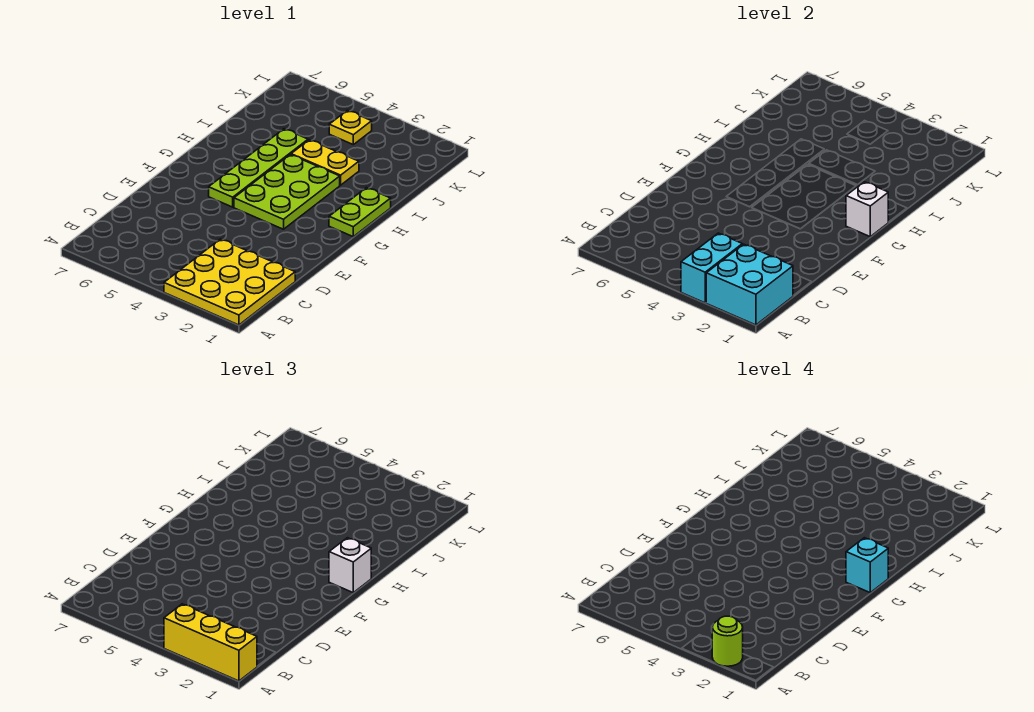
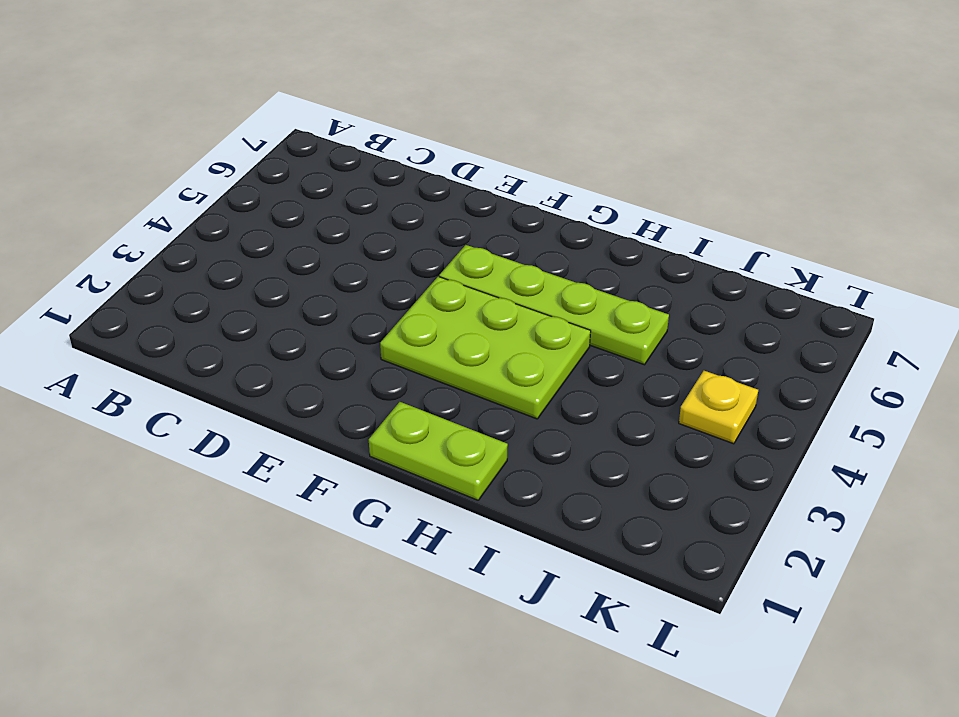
none -> yellow 3x3 plate [164,239,295,325]
none -> yellow 1x2 plate [291,140,359,185]
none -> cyan 2x2 brick [706,244,793,325]

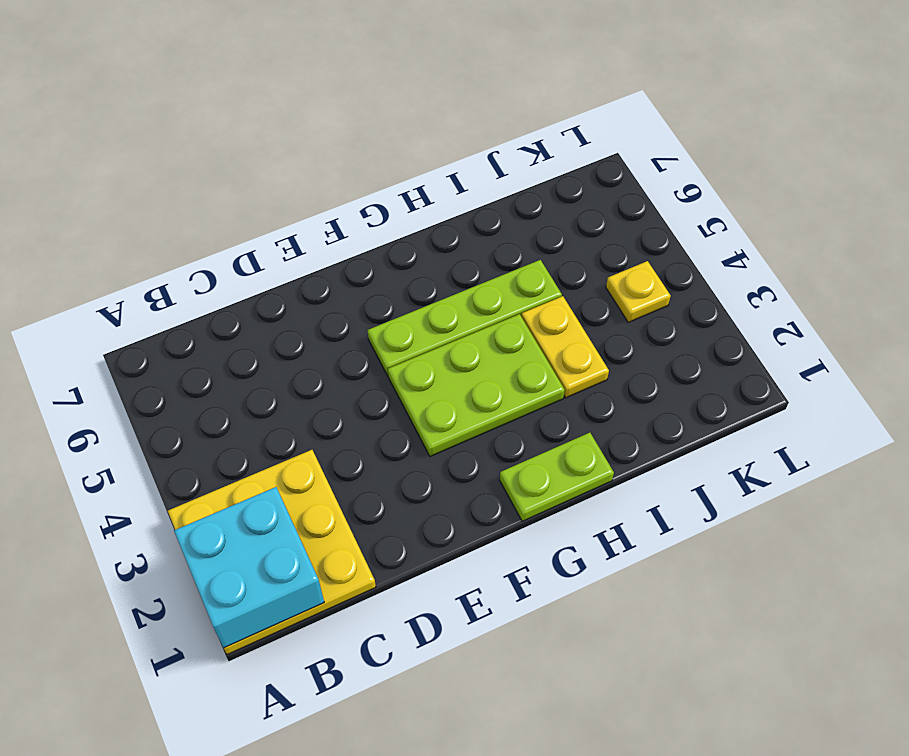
none -> cyan 1x2 brick [681,233,742,303]
none -> white 1x1 brick [846,182,888,237]
none -> yellow 1x3 brick [164,604,257,681]

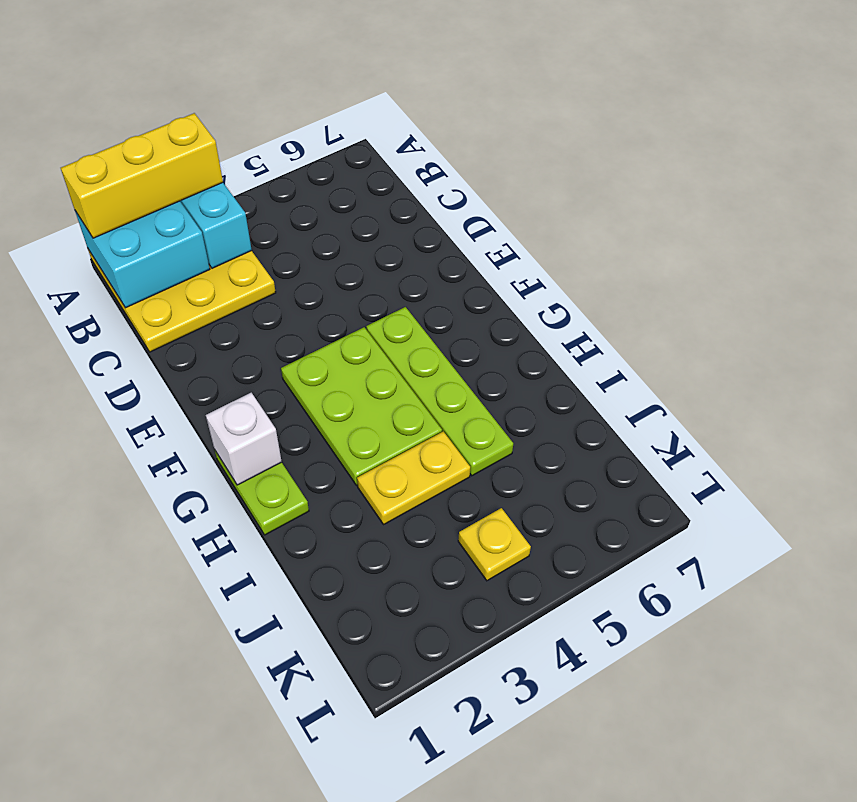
none -> white 1x1 brick [329,538,371,593]
none -> lime 1x1 round brick [712,616,743,666]
none -> cyan 1x1 brick [846,538,888,593]

